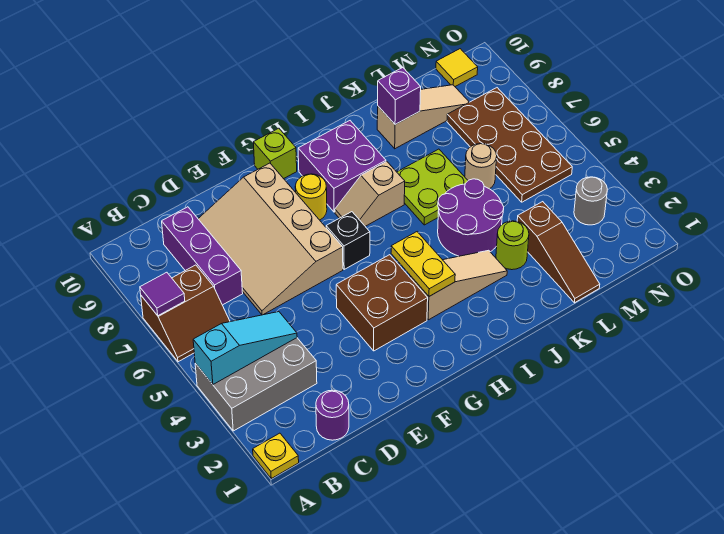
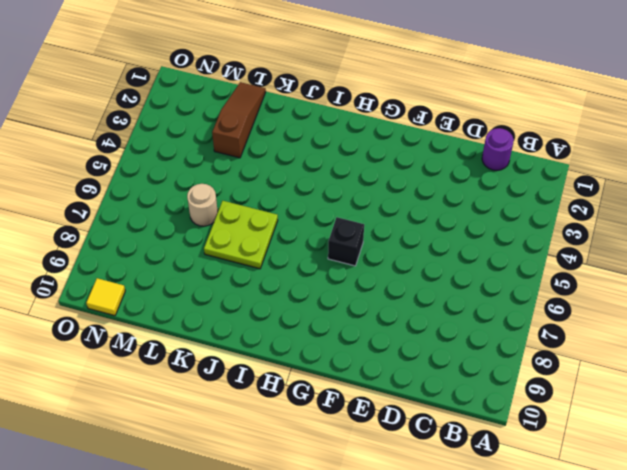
none -> yellow 1x1 plate [253,433,299,478]
none -> grey 2x3 brick [195,338,317,431]
none -> brown 2x2 slope [141,265,230,362]

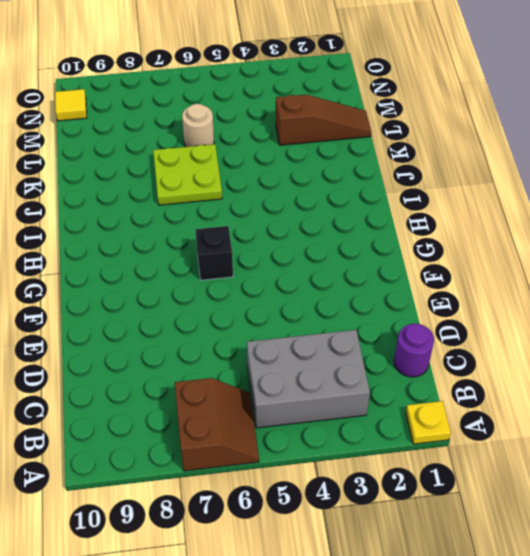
grey 2x3 brick [247,330,370,428] -> grey 2x3 brick turned to [195,338,317,431]
none -> purple 1x3 brick [162,207,243,305]
none -> tan 3x4 slope [198,163,343,315]
none -> brown 2x2 brick [336,255,428,351]

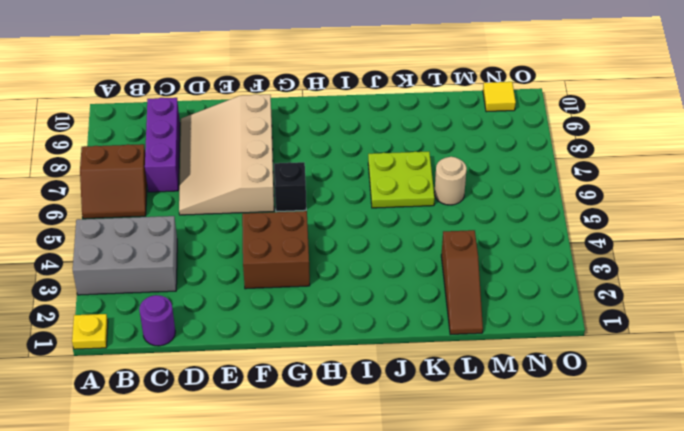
none -> yellow 1x1 round brick [295,174,327,220]
none -> lime 1x1 brick [253,128,297,179]
none -> tan 1x3 slope [410,250,507,320]

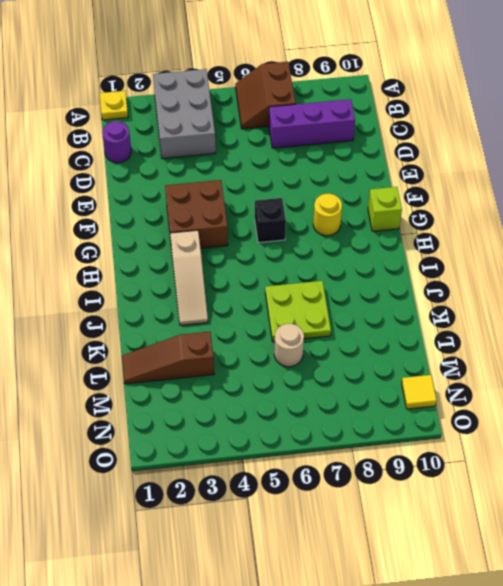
none -> tan 3x4 slope [198,163,343,315]
none -> tan 1x2 slope [335,161,405,226]
none -> purple 2x2 brick [298,121,386,212]

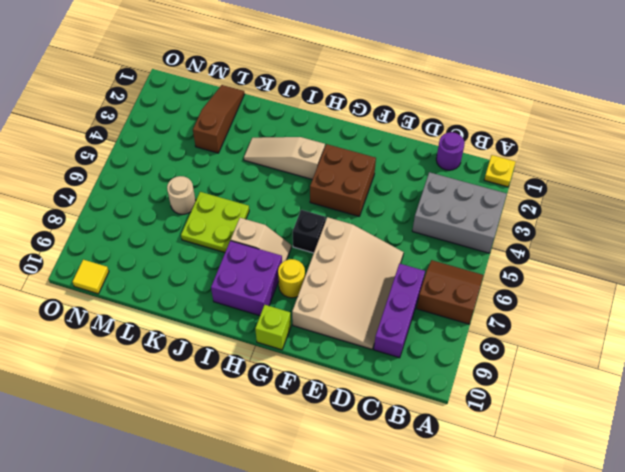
none -> purple 2x2 round brick [438,179,504,256]
none -> lime 1x1 round brick [496,221,529,270]
none -> tan 1x3 slope [377,85,469,149]

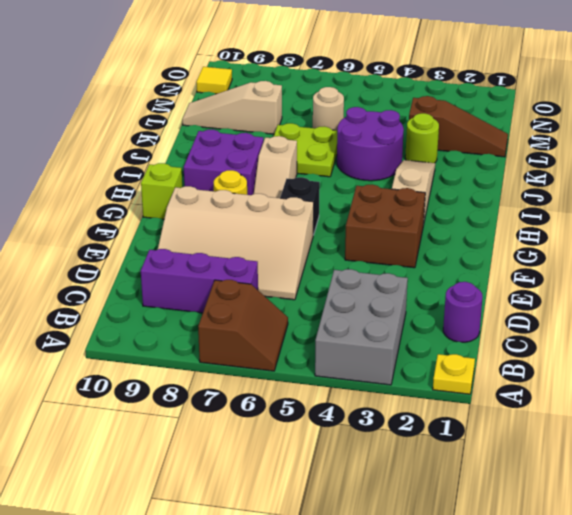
tan 1x3 slope [182,81,282,134] -> tan 1x3 slope turned to [377,85,469,149]
none -> brown 2x4 plate [447,88,572,202]
none -> grey 1x1 round brick [574,177,607,225]
none -> cyan 1x3 slope [193,312,297,384]

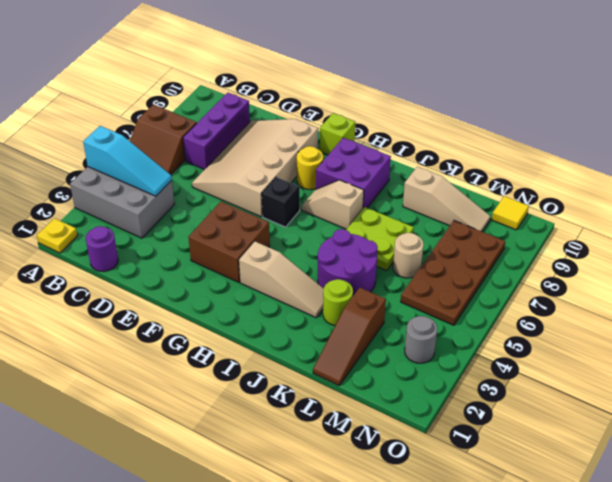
none -> purple 1x1 tile [140,272,185,316]
none -> yellow 1x2 plate [391,232,455,296]
none -> purple 1x1 brick [378,68,421,124]

